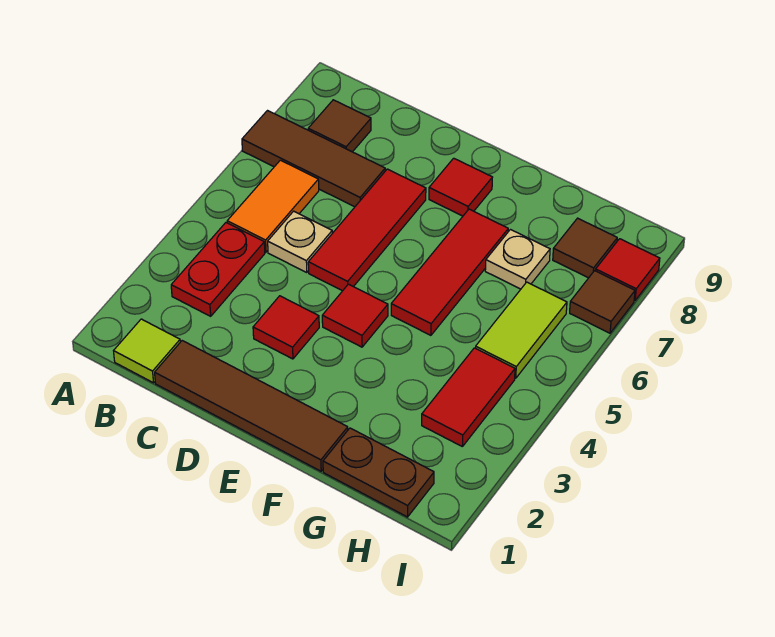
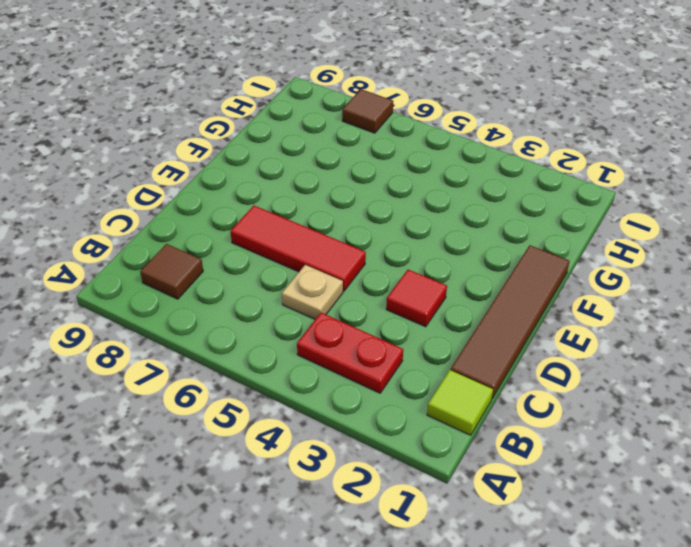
none -> brown 1x3 tile [242,111,385,207]
none -> orange 1x2 tile [227,160,319,252]
none -> red 1x1 tile [322,284,388,347]

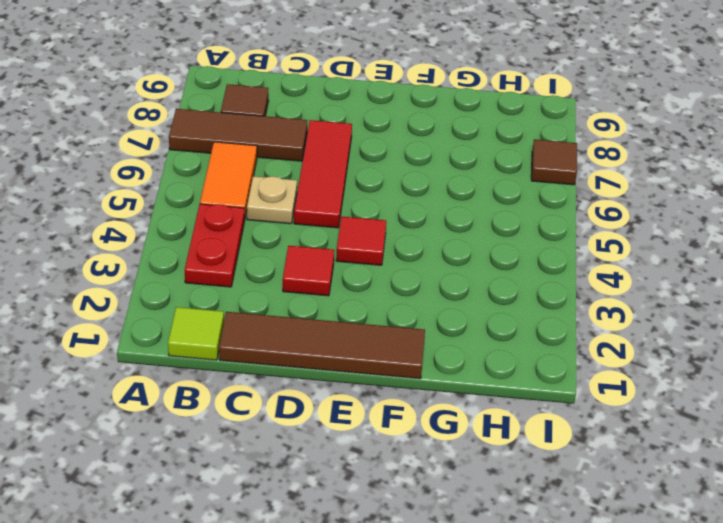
none -> red 1x1 tile [429,158,493,216]
none -> red 1x3 tile [391,209,508,335]
none -> brown 1x2 plate [323,428,434,517]

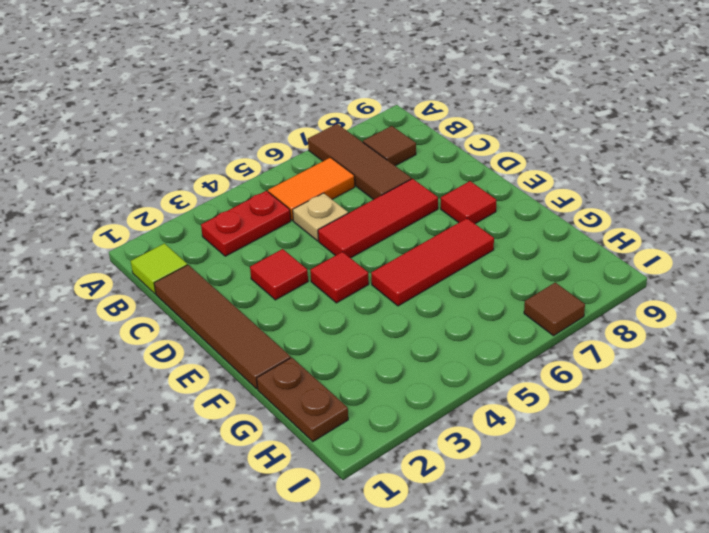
none -> tan 1x1 plate [485,230,550,289]
none -> red 1x2 tile [422,348,515,447]
none -> lime 1x2 tile [476,282,567,378]

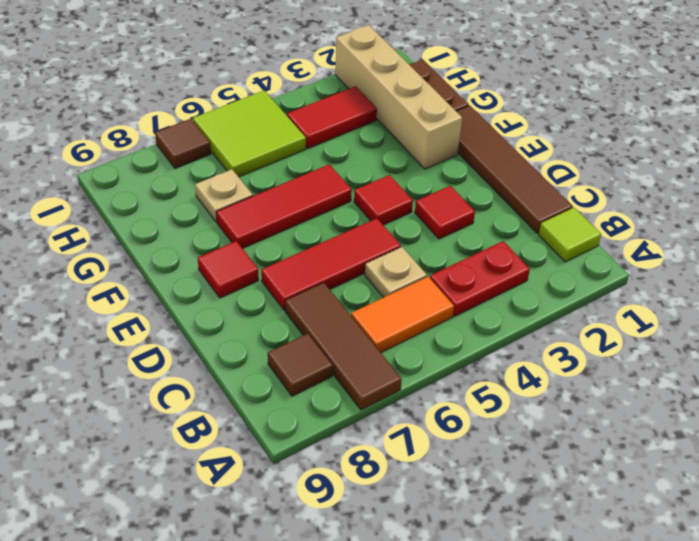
tan 1x4 brick [335,25,462,169] -> none
lime 2x2 tile [193,91,306,177] -> lime 1x2 tile [476,282,567,378]
none -> brown 1x1 tile [553,218,617,278]
none -> red 1x1 tile [596,239,660,300]

